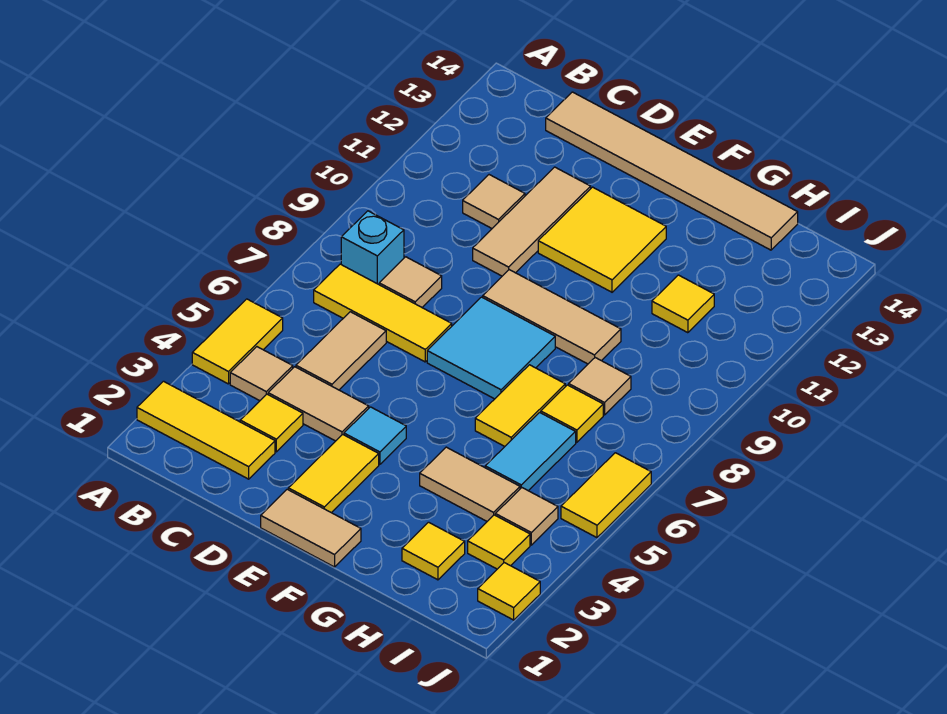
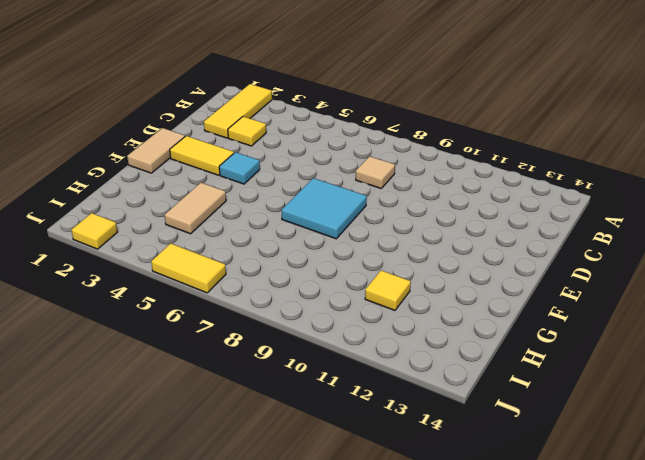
none -> yellow 1x2 tile [192,299,283,384]
none -> tan 1x1 tile [230,347,293,401]
none -> yellow 1x3 tile [314,264,452,362]

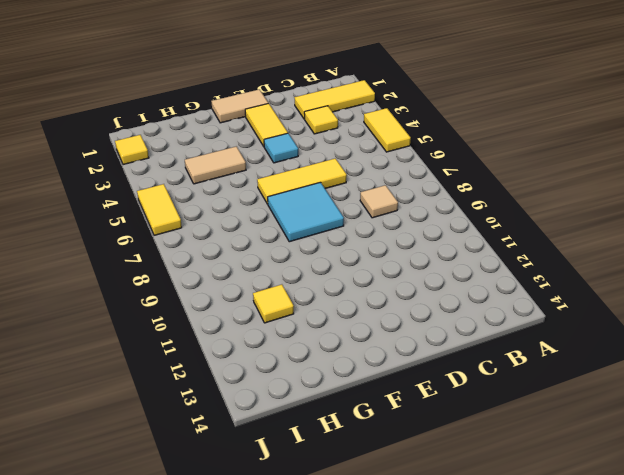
yellow 1x3 tile [257,158,347,204] -> yellow 1x3 tile moved to [314,264,452,362]
none -> tan 1x1 tile [230,347,293,401]
none -> cyan 1x1 brick [341,211,404,284]
none -> tan 1x2 tile [268,367,369,441]

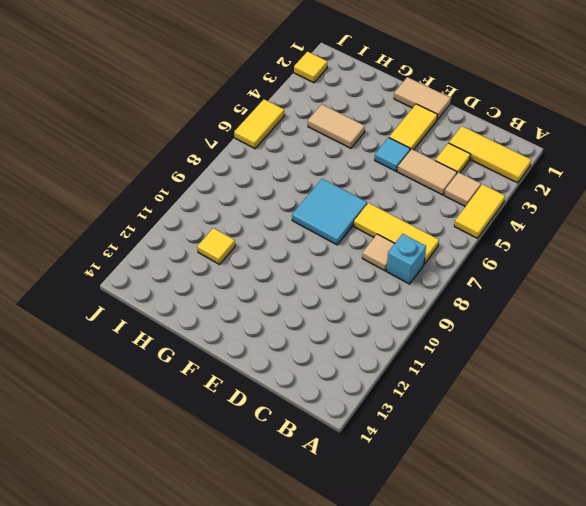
none -> tan 1x2 tile [296,312,386,390]
none -> tan 1x1 tile [463,175,525,228]
none -> tan 1x6 tile [546,92,798,250]

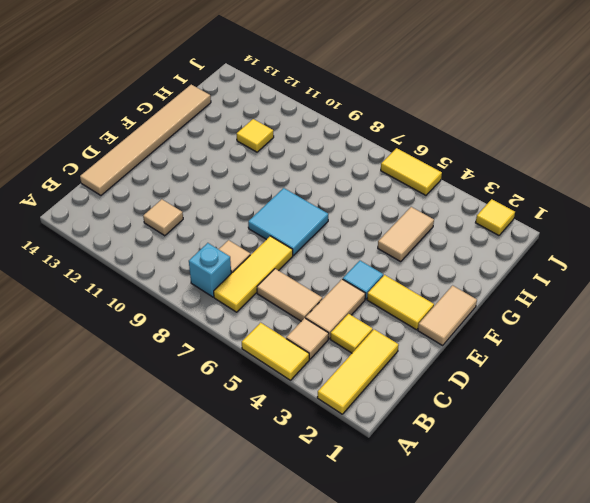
none -> tan 1x3 tile [473,167,591,276]
none -> tan 1x3 tile [483,270,621,364]
none -> yellow 2x2 tile [538,187,666,292]

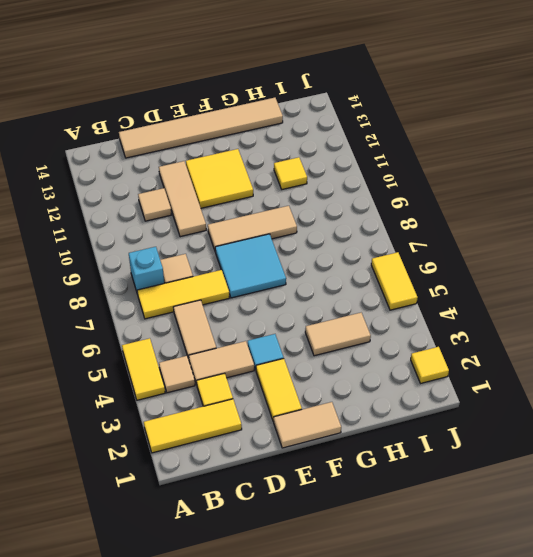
none -> yellow 1x2 tile [475,365,565,446]
none -> yellow 1x1 tile [402,522,465,580]
none -> cyan 1x2 tile [485,412,576,491]

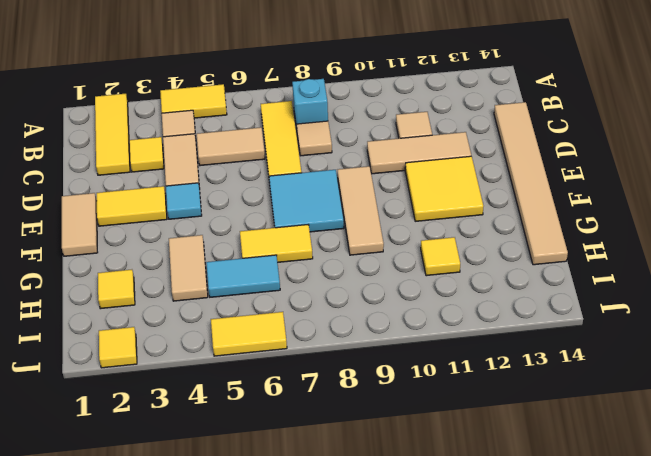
none -> yellow 1x1 tile [541,385,603,442]
none -> tan 1x1 tile [569,358,631,415]
none -> yellow 1x1 tile [468,515,530,569]

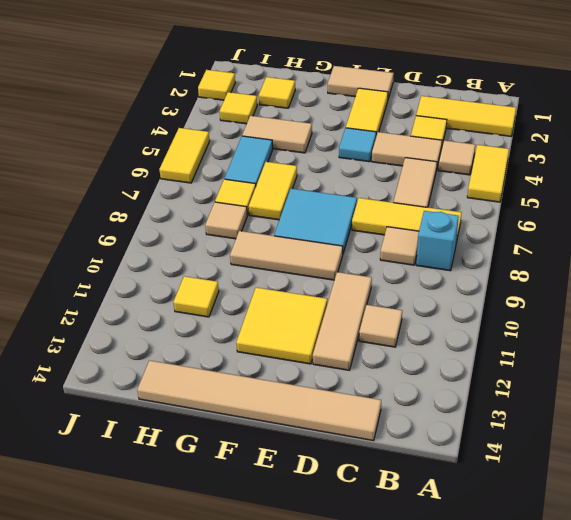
none -> tan 1x1 tile [495,488,558,545]

